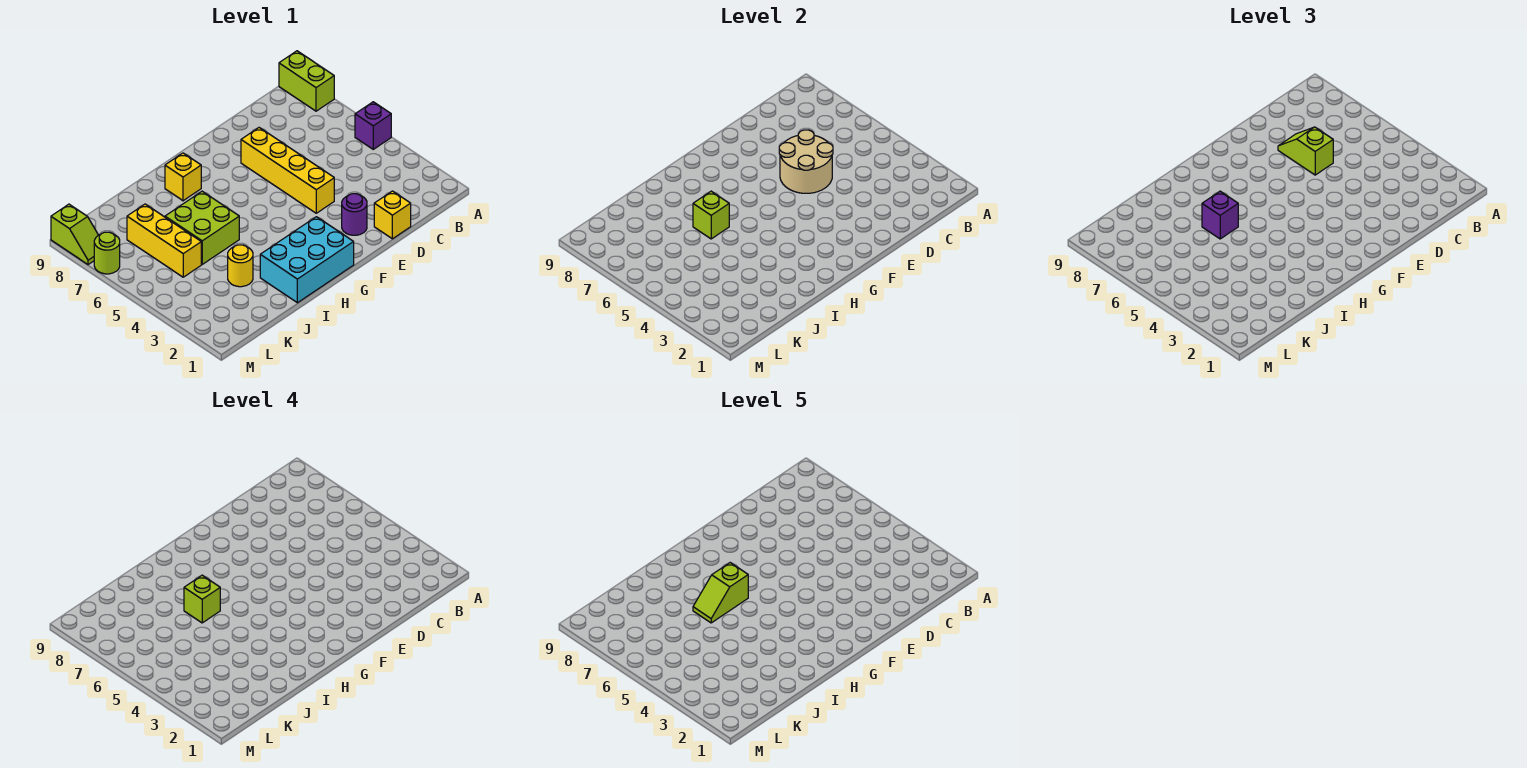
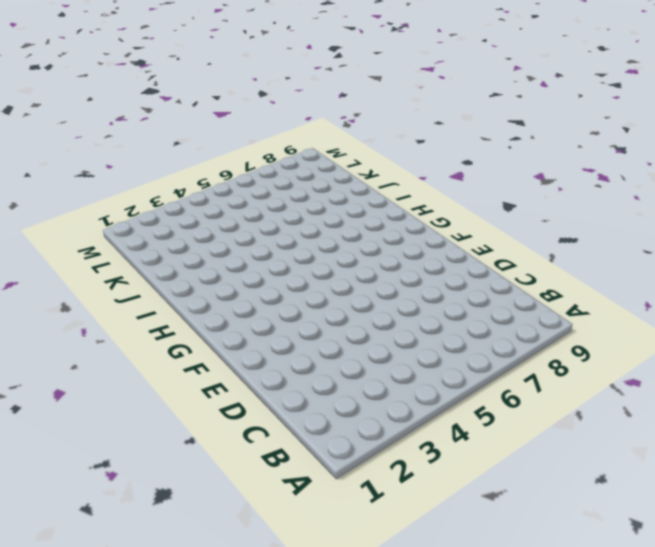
none -> purple 1x1 brick [355,102,391,149]
none -> lime 1x2 brick [279,51,334,111]
none -> yellow 1x1 brick [374,191,411,239]

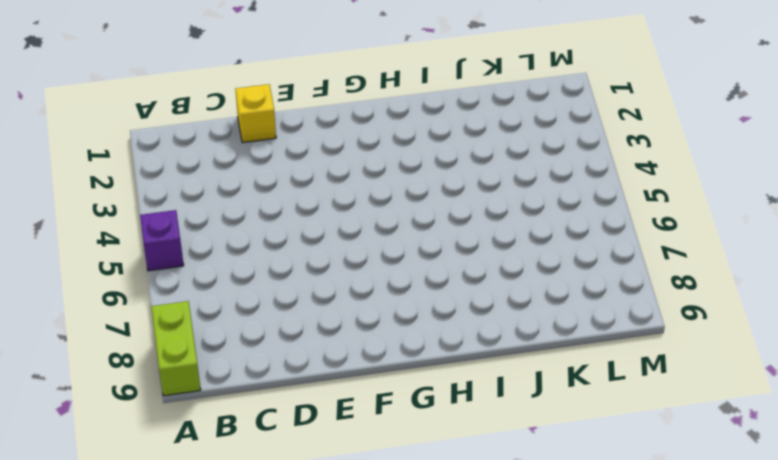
none -> purple 1x1 round brick [342,194,367,235]
none -> yellow 1x4 brick [241,128,334,213]
none -> cyan 2x3 brick [260,217,354,303]

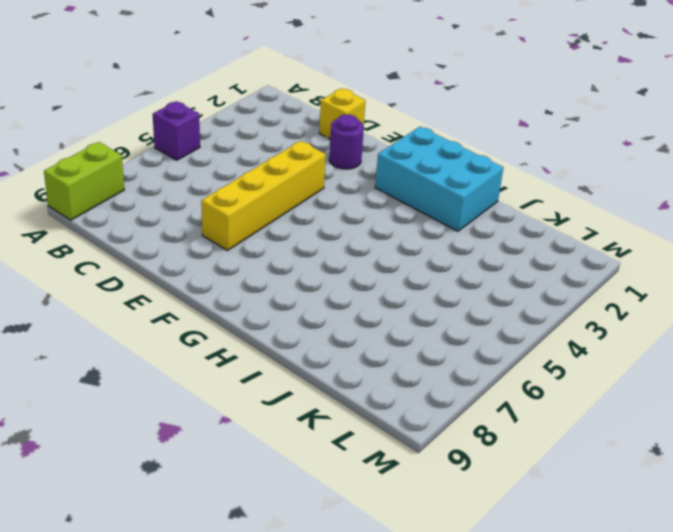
none -> yellow 1x1 brick [165,153,201,201]
none -> lime 2x2 brick [165,191,239,264]
none -> yellow 1x1 round brick [228,245,253,287]

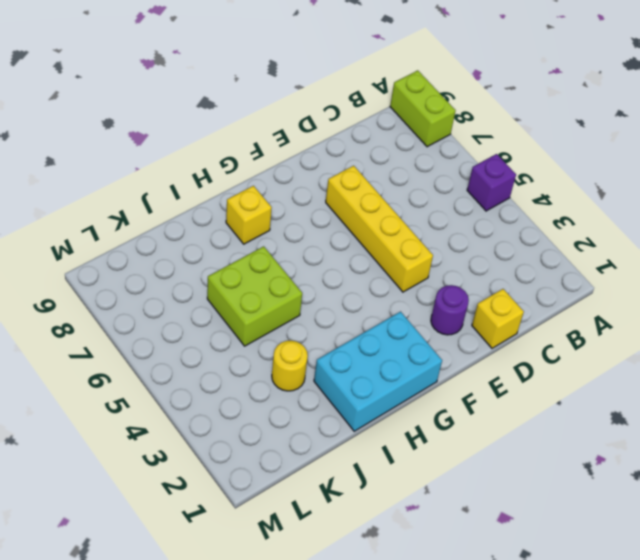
none -> yellow 1x3 brick [127,204,201,277]
none -> lime 1x1 round brick [94,232,120,274]
none -> lime 1x2 slope [51,204,98,265]

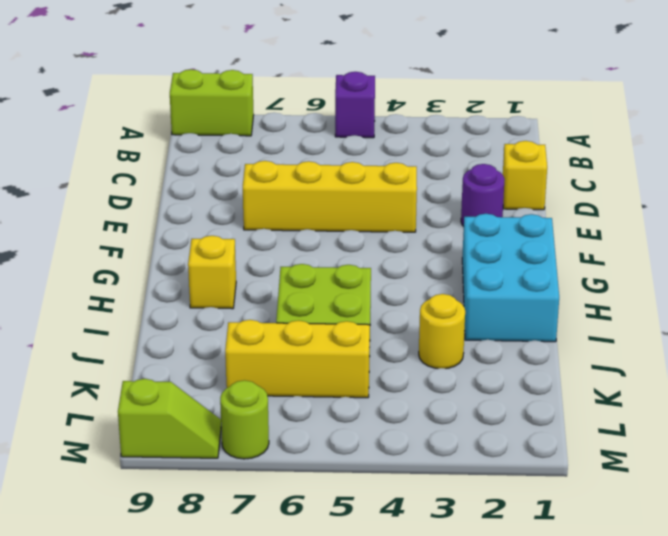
none -> tan 2x2 round brick [779,130,833,193]
none -> lime 1x1 brick [693,191,729,239]
none -> lime 1x2 slope [1278,127,1333,175]

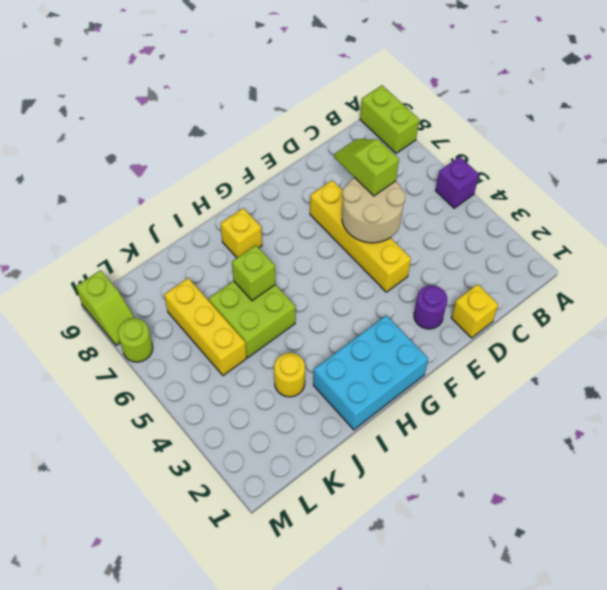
none -> purple 1x1 brick [1202,191,1238,239]
none -> lime 1x1 brick [184,575,220,623]
none -> lime 1x2 slope [693,563,748,623]

